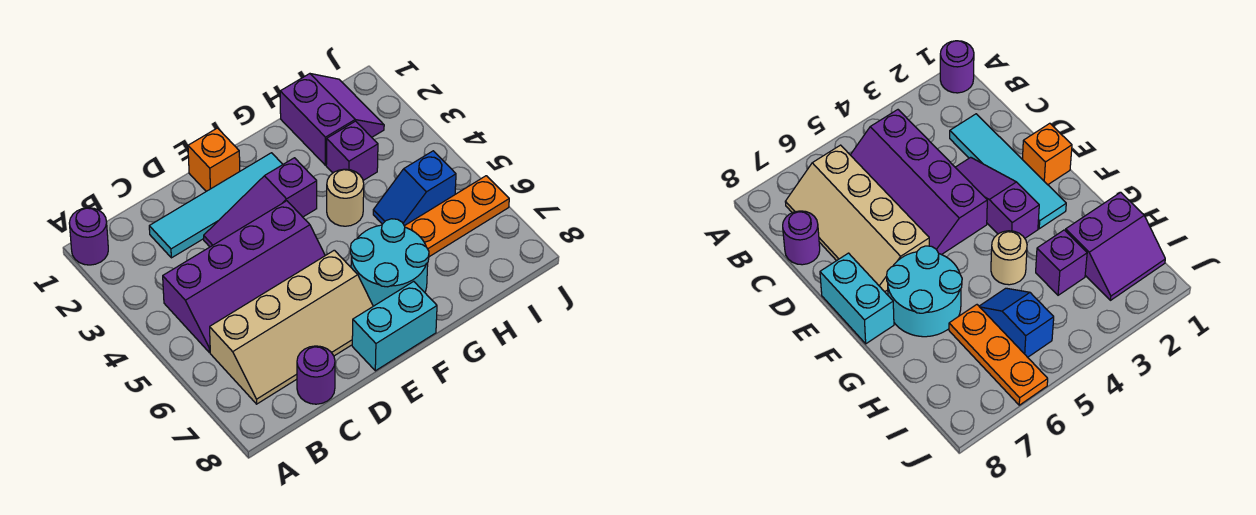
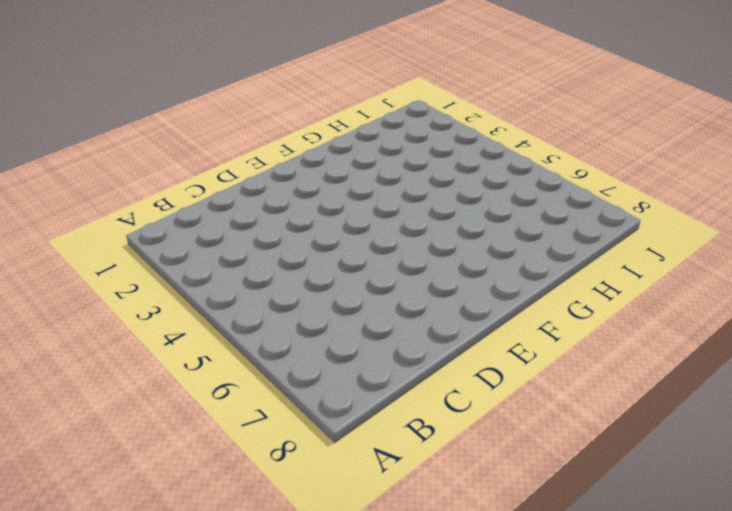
none -> purple 1x1 round brick [69,208,108,265]
none -> purple 2x4 slope [163,201,325,352]
none -> tan 2x4 slope [210,250,373,404]

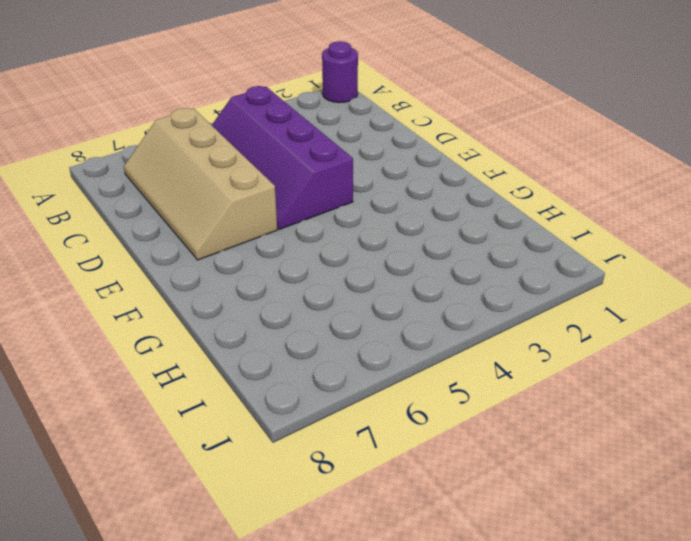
none -> cyan 1x4 tile [149,153,283,258]
none -> purple 1x1 round brick [297,346,335,404]
none -> purple 1x3 slope [204,158,317,247]

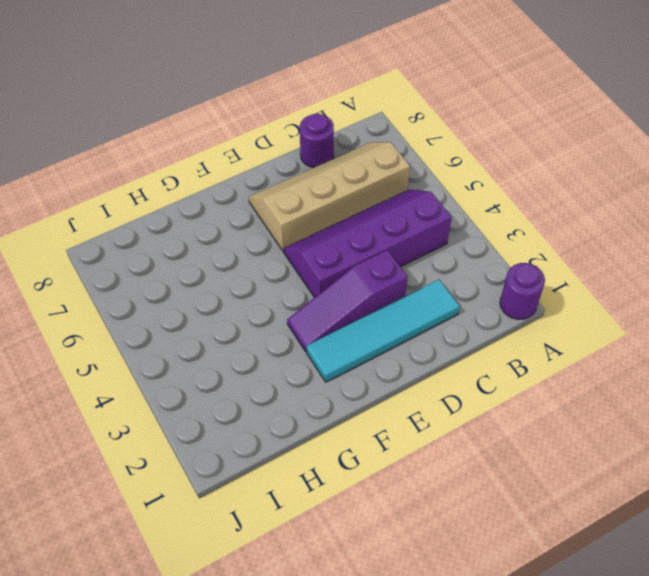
purple 1x3 slope [287,250,408,352] -> purple 1x3 slope turned to [204,158,317,247]
none -> orange 1x1 brick [188,128,240,191]
none -> cyan 1x2 brick [352,281,437,371]
none -> cyan 2x2 round brick [350,219,429,306]

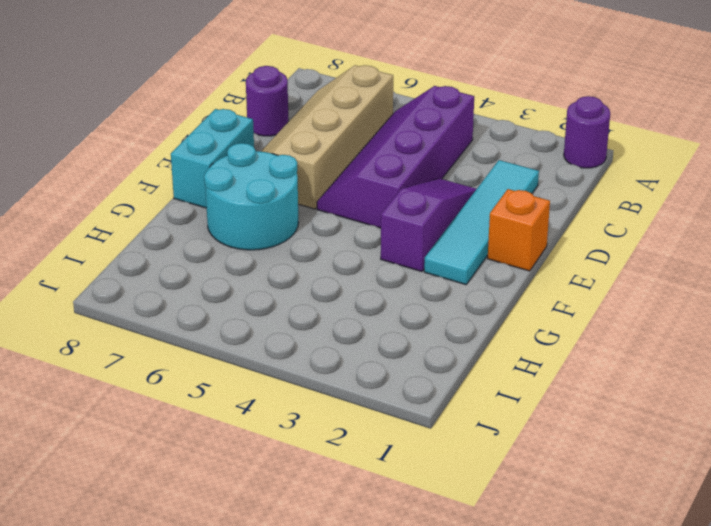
none -> tan 1x1 round brick [327,169,364,226]
none -> purple 2x2 slope [280,74,384,165]
none -> purple 1x1 brick [326,121,378,180]

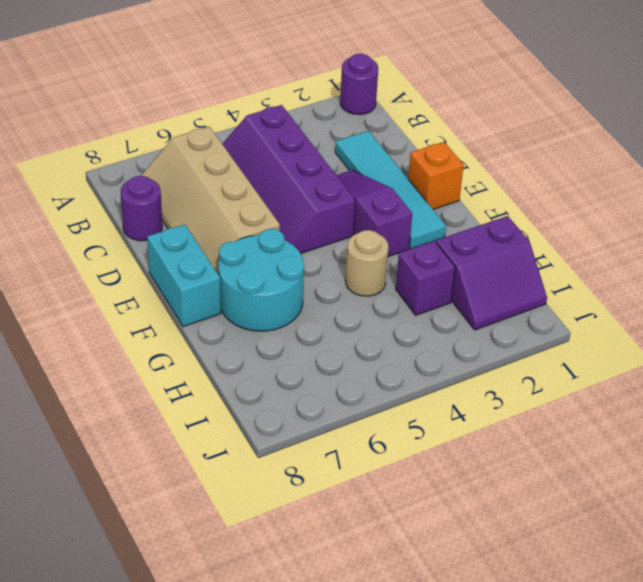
none -> blue 1x2 slope [373,151,456,226]
none -> orange 1x3 plate [405,176,509,257]

